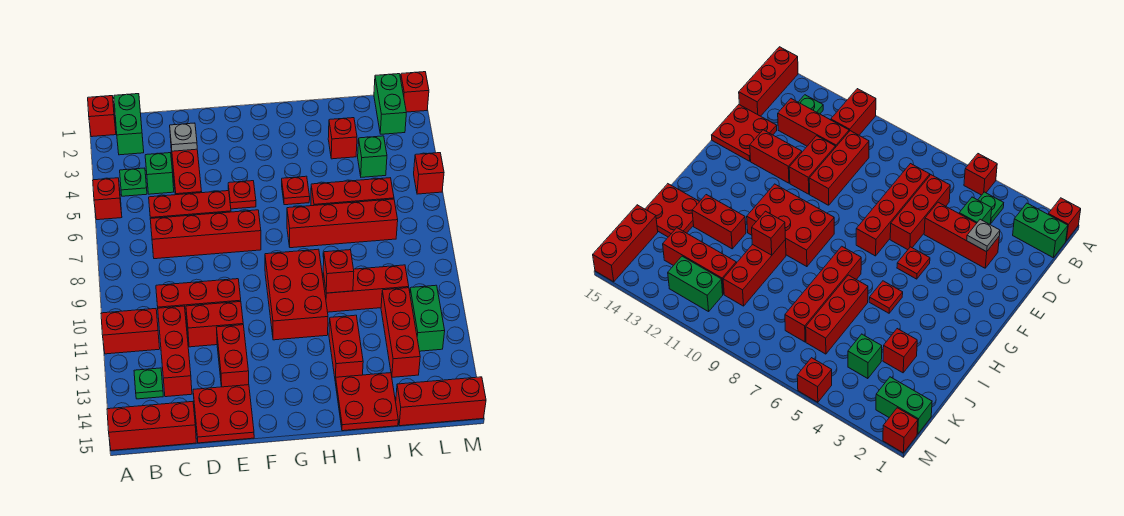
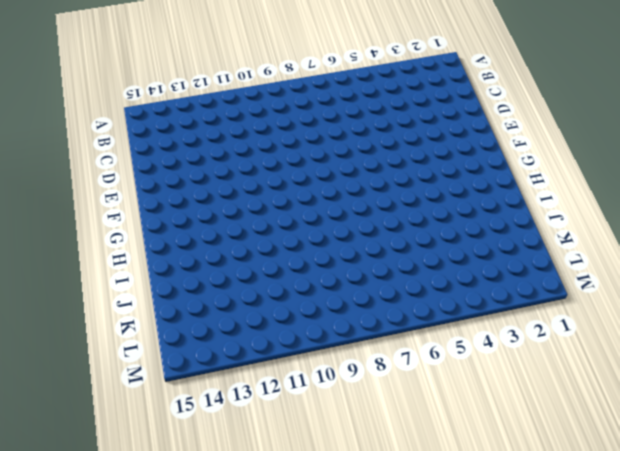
none -> red 1x1 brick [88,96,116,137]
none -> red 1x1 brick [93,178,122,220]
none -> red 1x2 brick [101,309,160,354]
none -> red 1x3 brick [107,402,196,451]

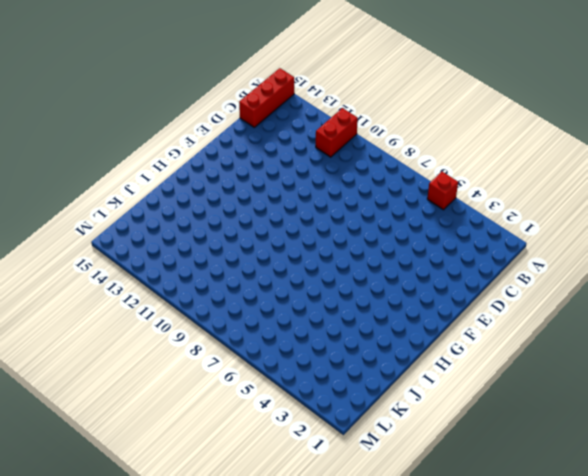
none -> red 1x1 brick [88,96,116,137]
none -> green 1x2 brick [114,94,144,155]
none -> green 1x1 plate [120,168,147,196]
none -> green 1x1 plate [134,368,163,399]

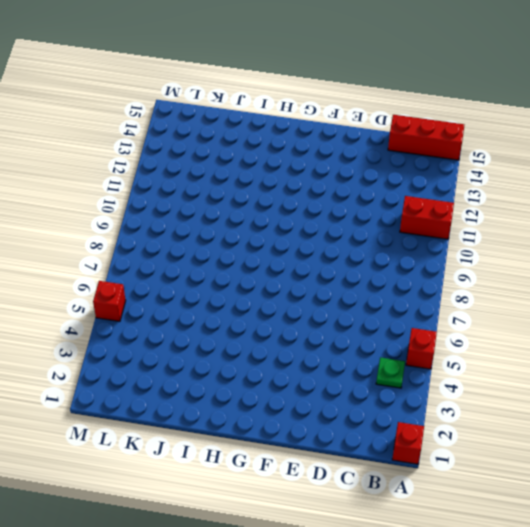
none -> green 1x2 brick [114,94,144,155]
none -> green 1x1 plate [134,368,163,399]
none -> green 1x1 brick [145,153,174,194]
none -> red 1x3 brick [149,191,231,219]

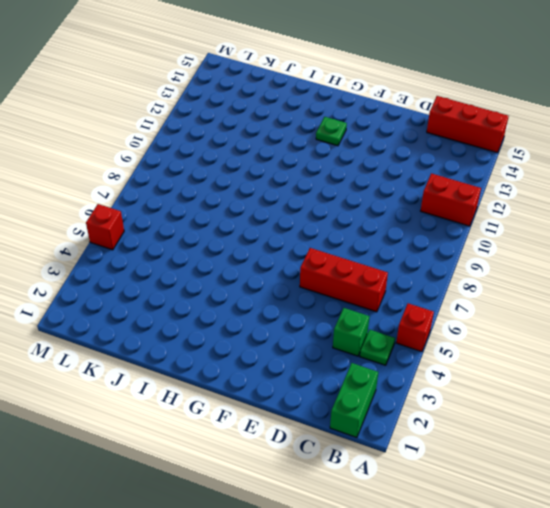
green 1x1 plate [316,117,347,146] -> green 1x1 plate moved to [134,368,163,399]
none -> red 1x1 brick [88,96,116,137]
none -> red 1x4 brick [150,210,261,259]
none -> red 1x3 brick [156,279,241,324]
none -> red 1x3 brick [158,306,192,397]

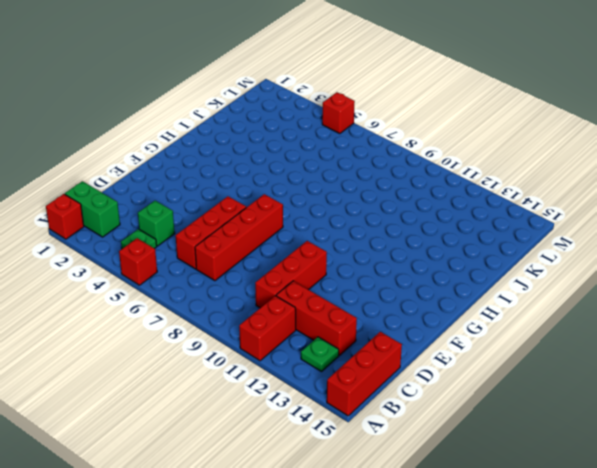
none -> red 1x3 brick [170,136,202,195]
none -> red 1x2 brick [186,302,243,347]
none -> red 2x2 plate [193,385,254,443]
none -> red 1x2 brick [216,325,249,387]

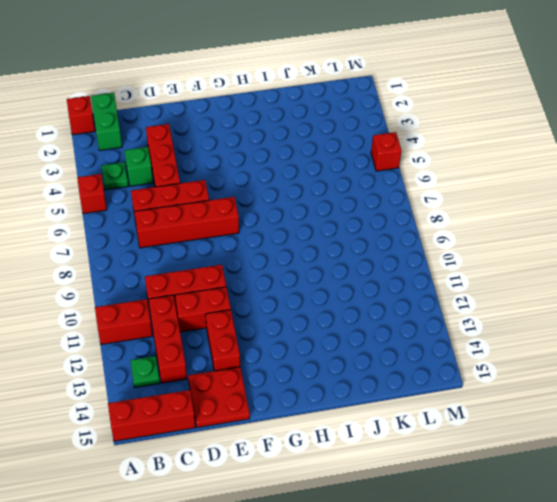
none -> red 1x1 plate [228,181,256,209]
none -> red 2x3 brick [265,249,328,340]
none -> red 1x1 plate [282,176,310,205]
none -> red 1x4 brick [287,199,398,248]

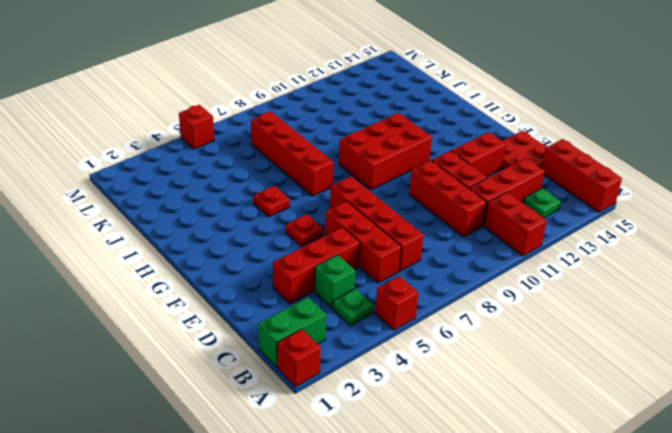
none -> red 1x3 brick [311,178,394,206]
none -> red 1x3 brick [323,265,409,312]
none -> red 1x2 brick [329,315,363,382]
none -> red 2x2 plate [335,373,398,431]

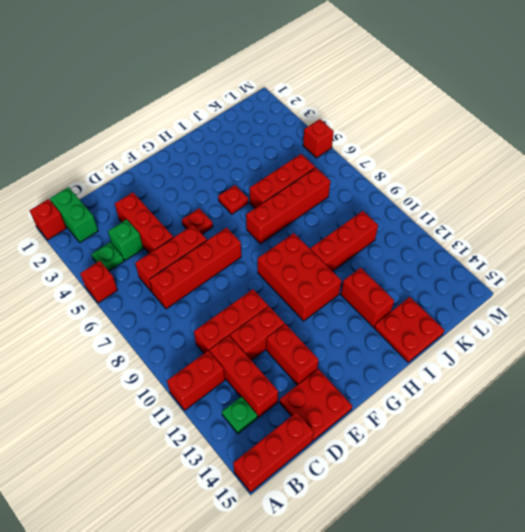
none -> red 1x1 brick [328,118,357,159]
none -> green 1x1 brick [358,136,387,177]
none -> red 1x3 brick [381,288,420,377]
none -> red 1x3 brick [396,377,486,426]

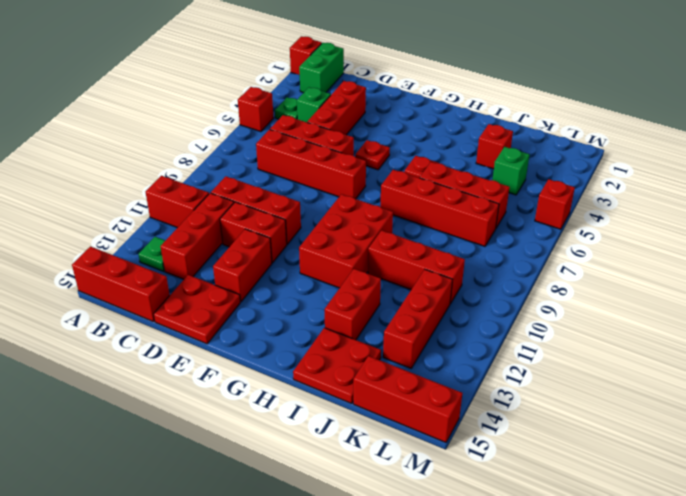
none -> green 1x2 brick [374,74,406,134]
none -> green 1x2 brick [410,285,445,351]
none -> red 1x1 brick [401,72,429,112]
none -> grey 1x1 plate [170,123,197,151]

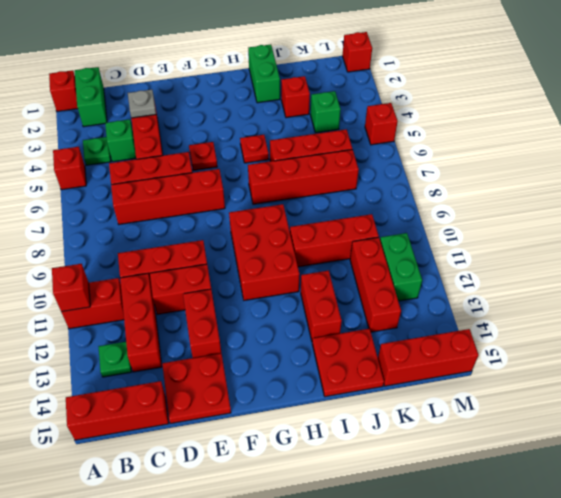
red 1x1 brick [52,264,90,312] -> red 1x1 brick moved to [323,250,354,293]
green 1x2 brick [248,44,280,103] -> green 1x2 brick moved to [374,74,406,134]

